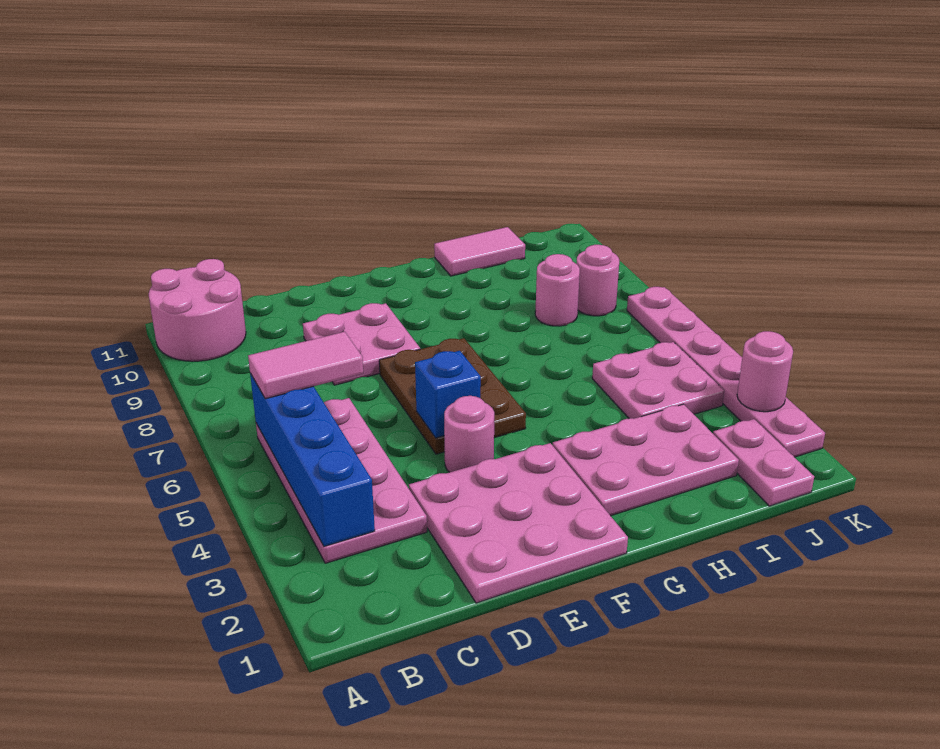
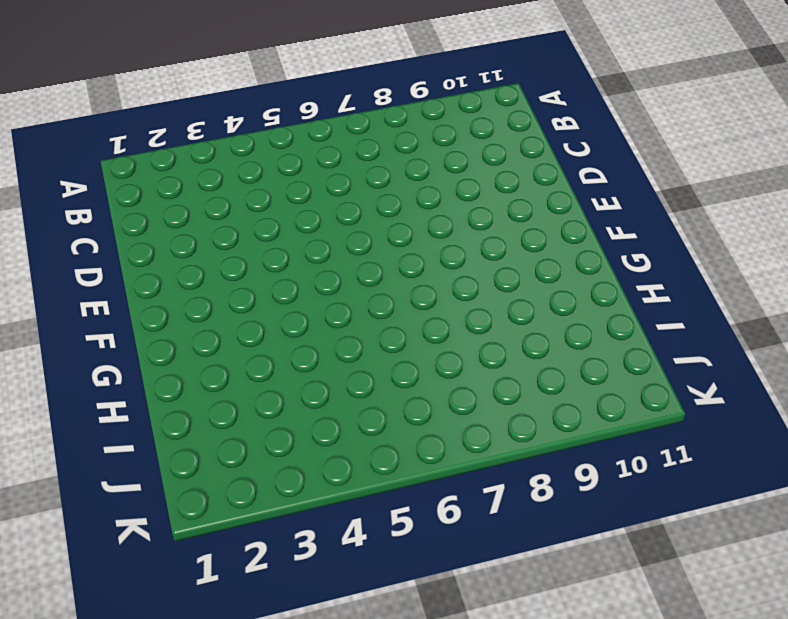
none -> pink 2x2 round brick [149,259,246,361]
none -> pink 2x4 plate [256,398,427,563]
none -> pink 3x3 plate [409,443,628,603]

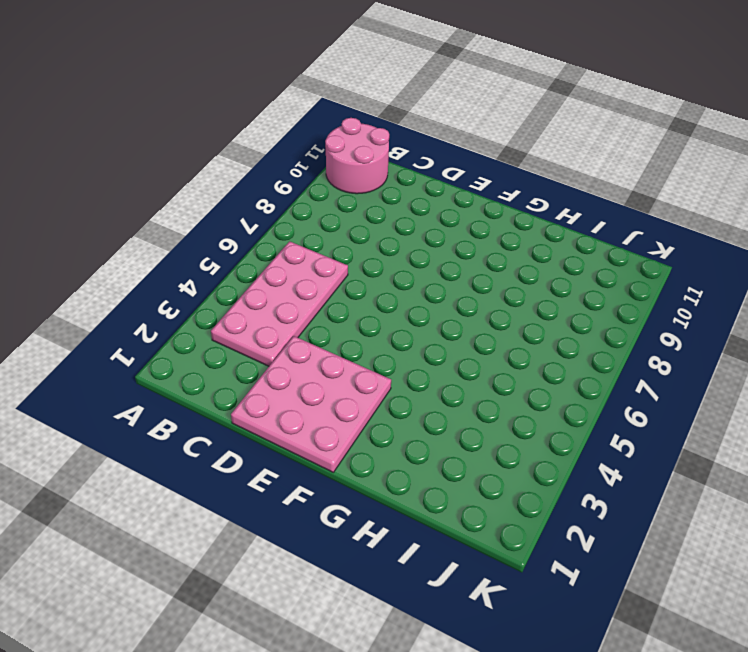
none -> pink 2x2 plate [303,303,420,385]
none -> pink 1x1 round brick [444,396,494,472]
none -> brown 2x3 plate [379,338,526,454]

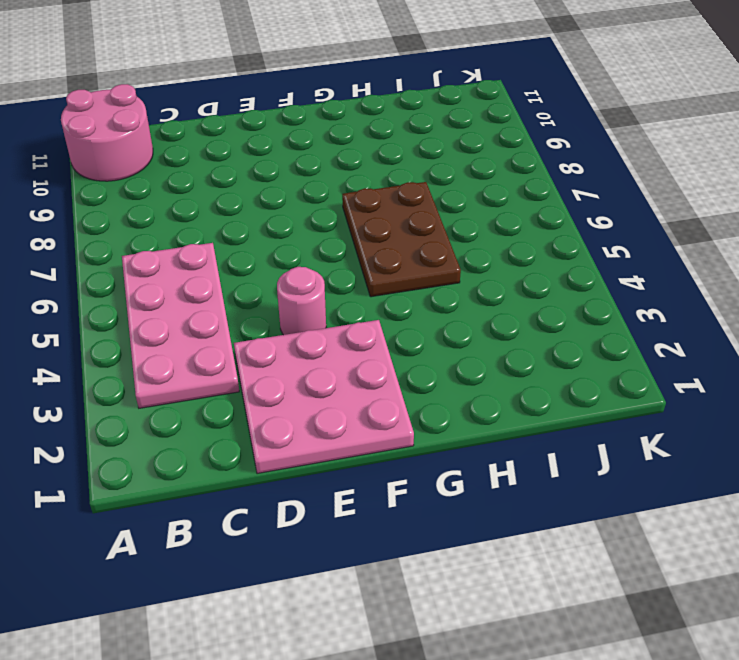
brown 2x3 plate [342,182,461,297] -> brown 2x3 plate moved to [379,338,526,454]
none -> pink 2x2 plate [303,303,420,385]
none -> pink 2x3 plate [553,404,739,516]
none -> pink 1x2 tile [434,227,525,276]

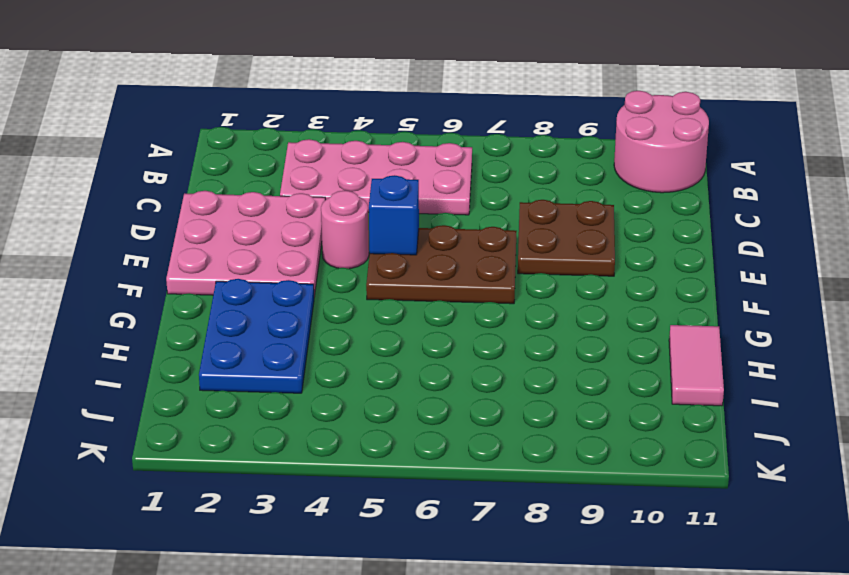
brown 2x2 plate [518,200,615,276] -> pink 2x2 plate [303,303,420,385]
blue 2x3 plate [199,279,314,393] -> pink 2x3 plate [553,404,739,516]
none -> pink 2x2 plate [592,342,724,419]
none -> pink 1x1 round brick [535,254,580,326]
none -> pink 1x2 plate [713,419,814,506]

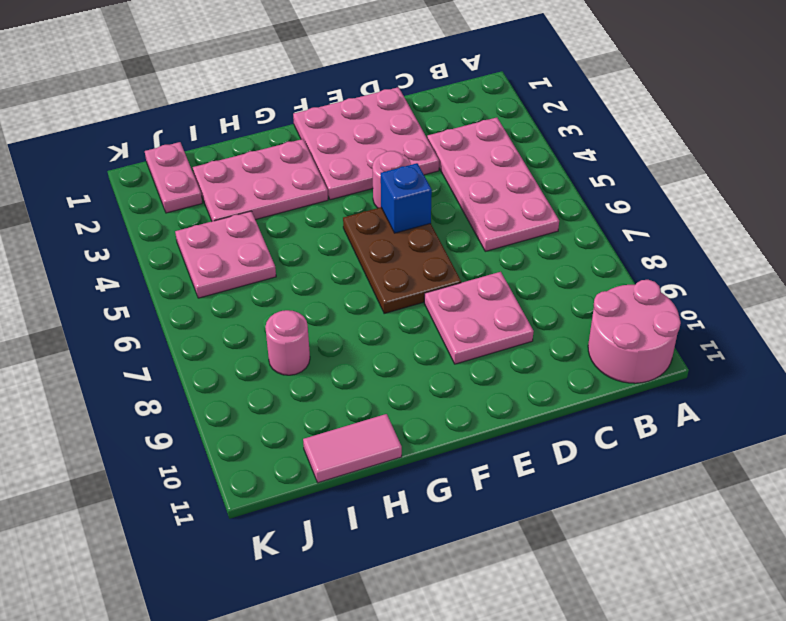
none -> pink 1x1 round brick [577,245,619,316]
none -> pink 1x6 plate [627,287,825,457]
none -> blue 1x4 brick [250,373,375,546]

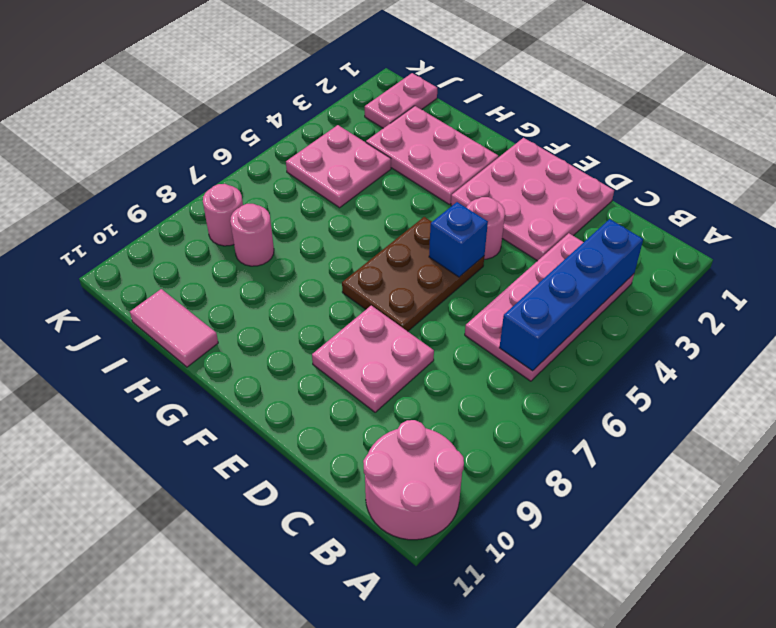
none -> pink 1x6 plate [627,287,825,457]
none -> pink 1x1 round brick [737,331,793,412]
none -> pink 1x2 tile [248,332,363,399]

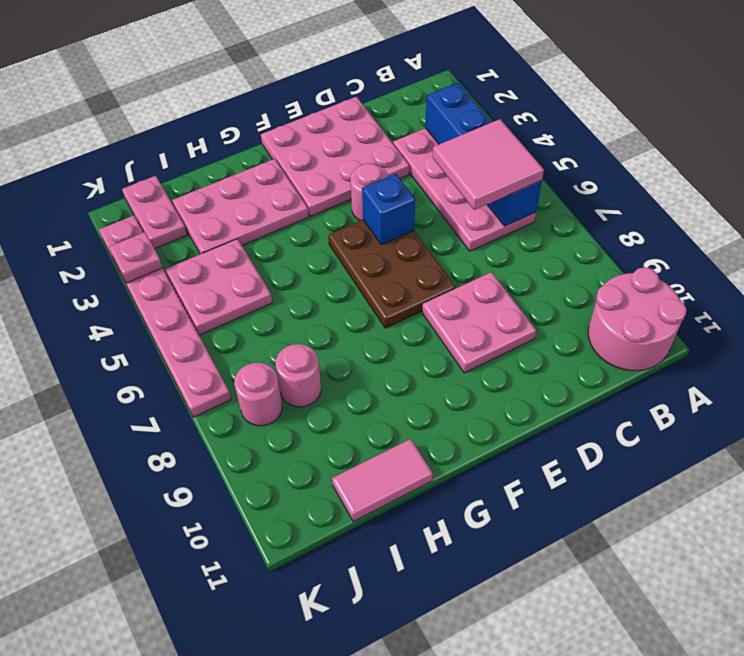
pink 2x2 tile [433,119,544,210] -> pink 1x2 tile [248,332,363,399]
pink 1x1 plate [109,232,162,283] -> pink 1x1 round brick [737,331,793,412]

